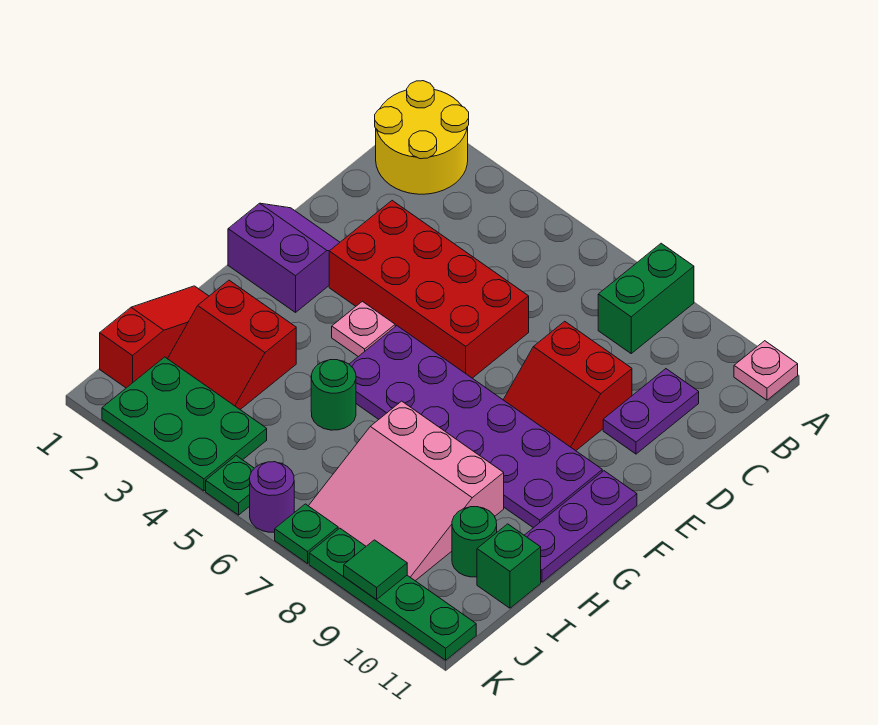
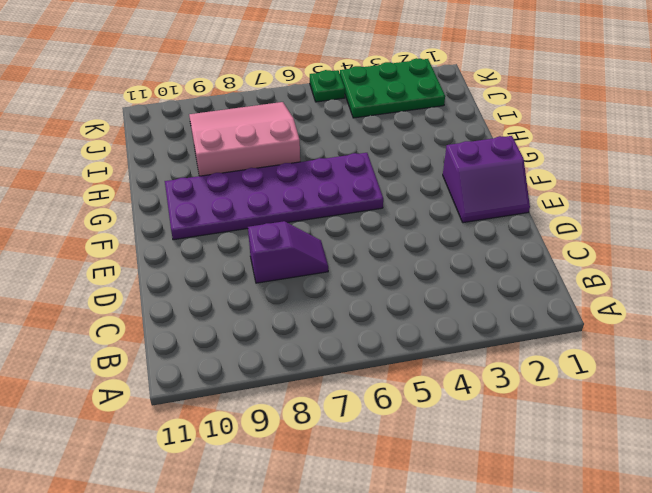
purple 1x2 slope [248,221,328,283] -> red 2x2 slope [503,321,632,451]
none -> yellow 2x2 round brick [375,81,469,194]
none -> green 1x2 brick [598,243,694,353]
none -> pink 1x1 plate [734,341,798,400]

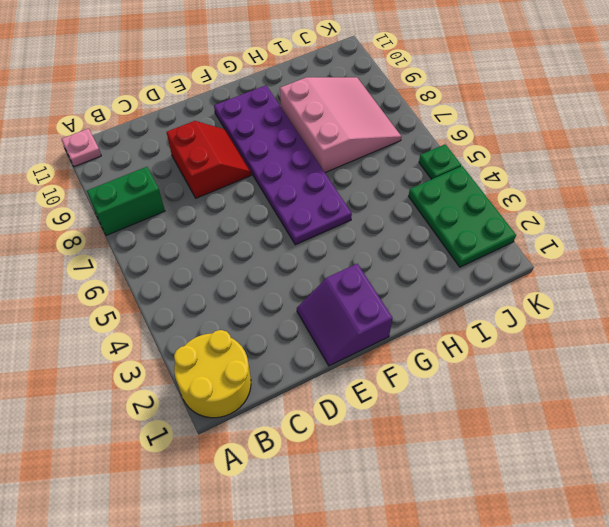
none -> purple 1x2 plate [603,369,699,454]
none -> red 2x4 brick [329,201,529,378]
none -> pink 1x1 plate [332,301,395,357]

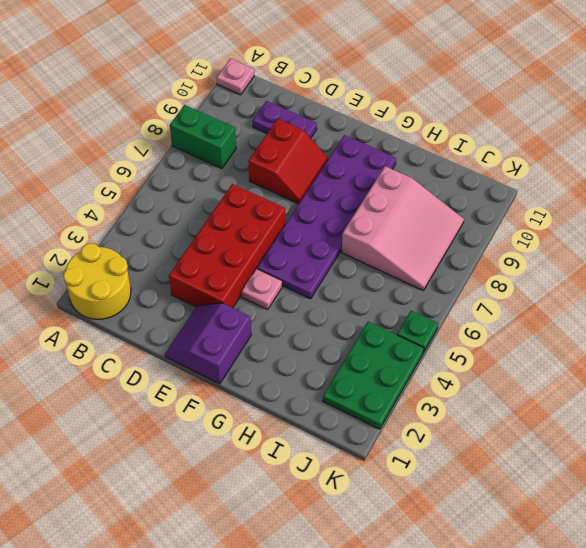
none -> purple 1x3 plate [524,471,637,582]
none -> red 1x3 slope [100,286,209,388]
none -> red 2x2 slope [168,280,296,409]

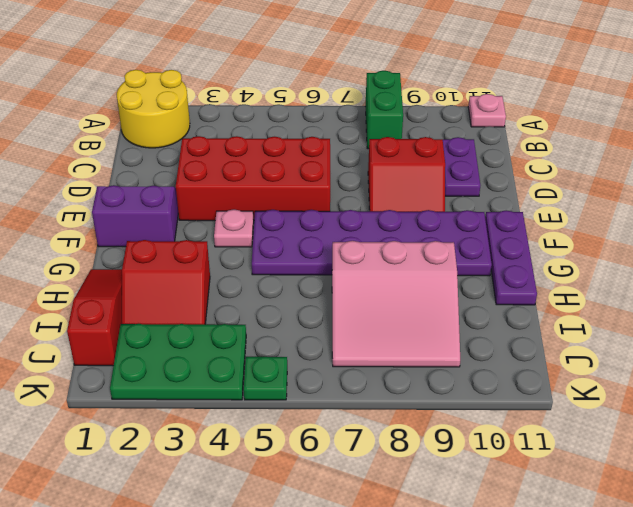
none -> green 1x1 round brick [311,360,356,430]
none -> green 1x1 round brick [452,507,497,577]
none -> green 1x1 brick [477,524,541,608]

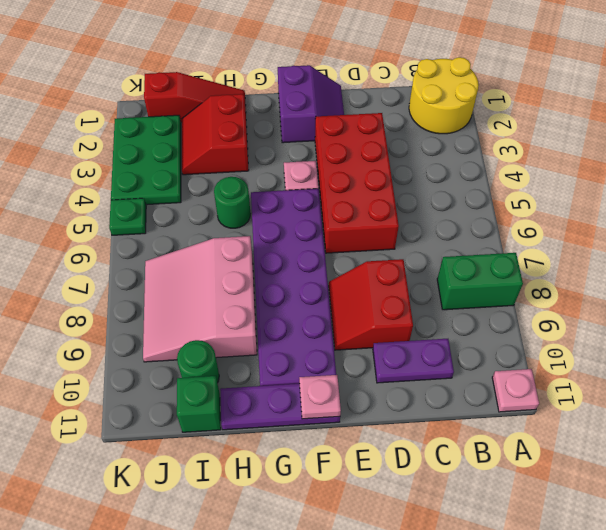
pink 1x1 plate [299,375,341,419] -> none
none -> purple 1x1 round brick [250,462,294,532]
none -> green 1x1 plate [275,504,338,563]
none -> green 1x4 plate [309,528,476,660]

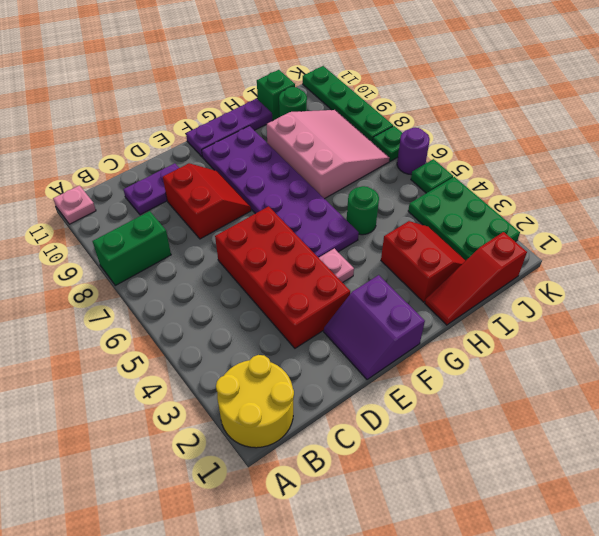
none -> green 1x1 tile [344,540,407,600]

